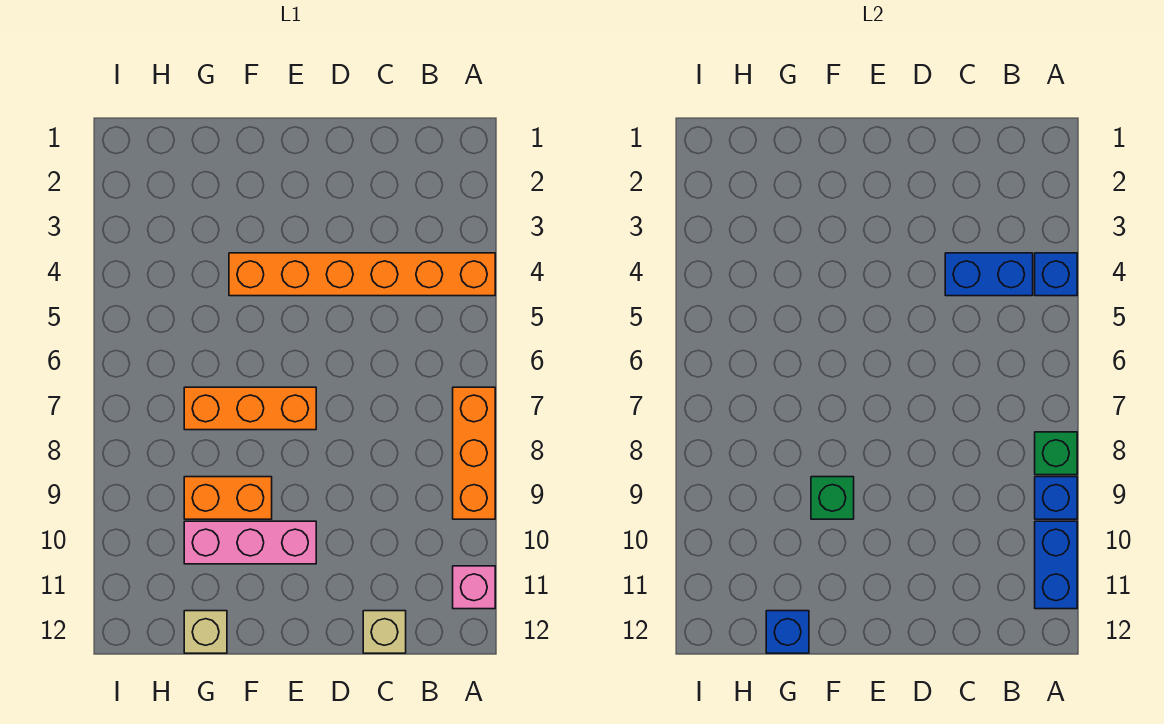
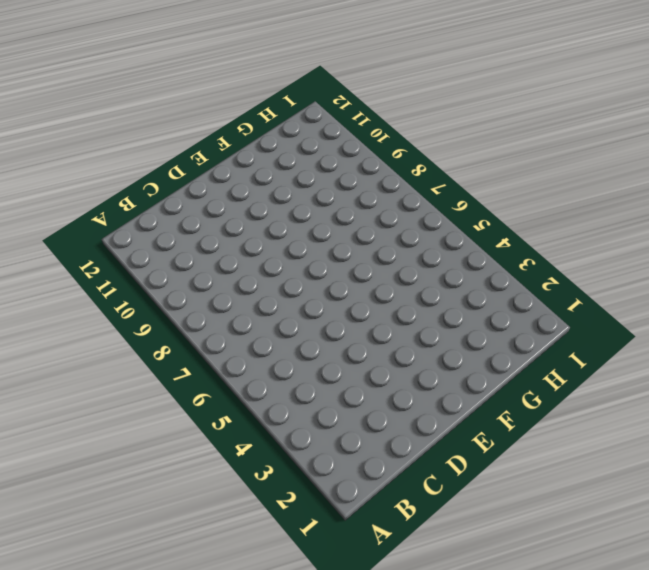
none -> orange 1x6 brick [229,253,495,296]
none -> orange 1x3 brick [453,387,495,519]
none -> pink 1x1 brick [453,566,495,609]

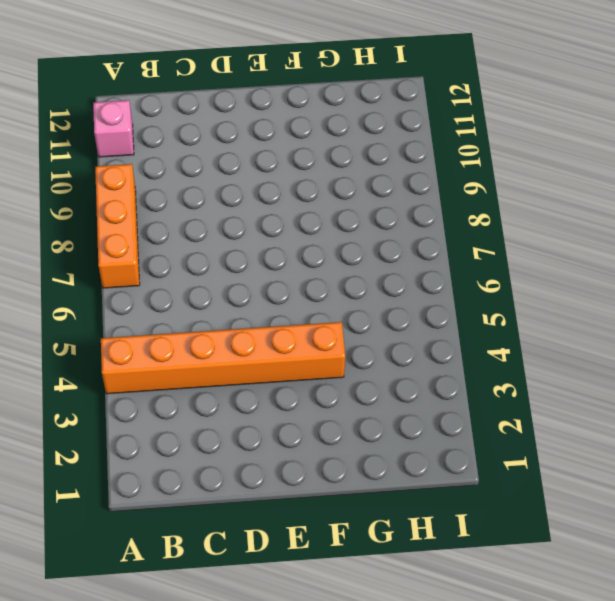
none -> tan 1x1 brick [363,611,406,653]
none -> orange 1x3 brick [184,387,316,430]
none -> pink 1x3 brick [184,521,316,564]

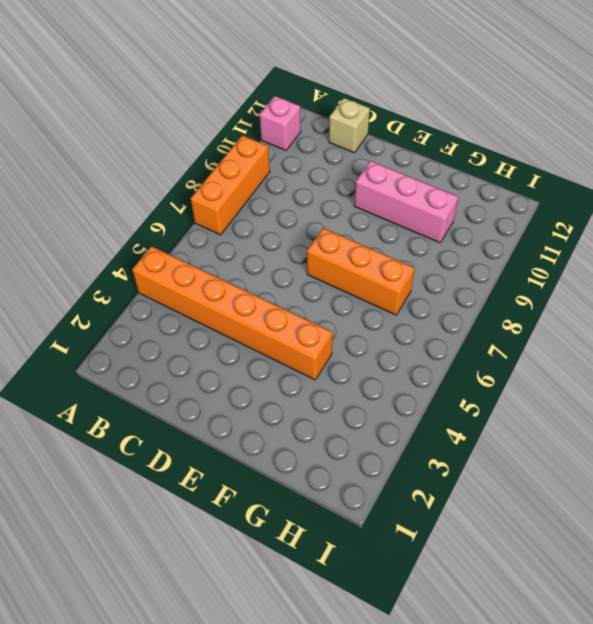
none -> orange 1x2 brick [184,477,272,519]
none -> tan 1x1 brick [184,611,227,653]
none -> blue 1x1 brick [1035,253,1077,296]

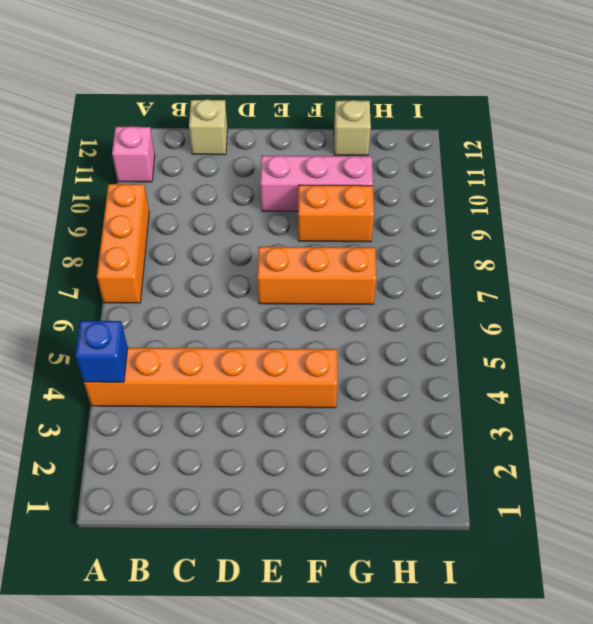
none -> green 1x1 brick [1035,432,1077,475]
none -> blue 1x1 brick [1035,477,1077,519]
none -> blue 1x2 brick [1035,521,1077,609]

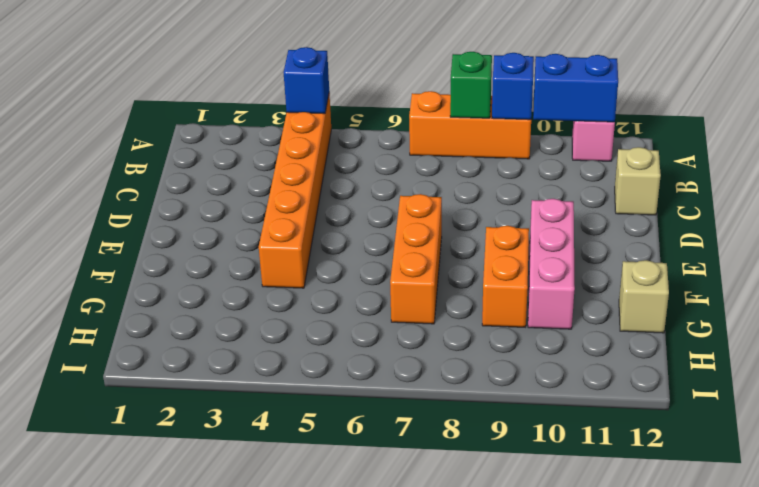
none -> blue 1x2 brick [945,253,1033,296]
none -> green 1x1 brick [811,477,854,519]
none -> blue 1x1 brick [766,611,809,653]

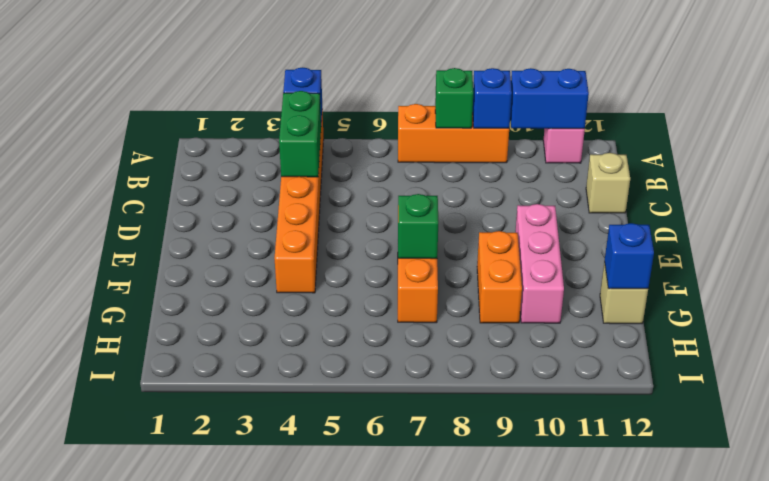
green 1x2 brick [279,91,321,177] -> blue 1x2 brick [945,253,1033,296]
green 1x1 brick [398,194,438,259] -> green 1x1 brick moved to [811,477,854,519]

